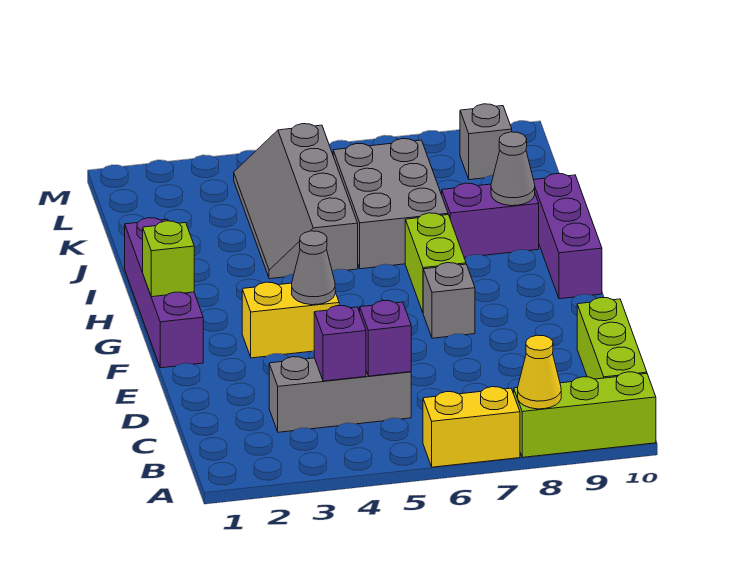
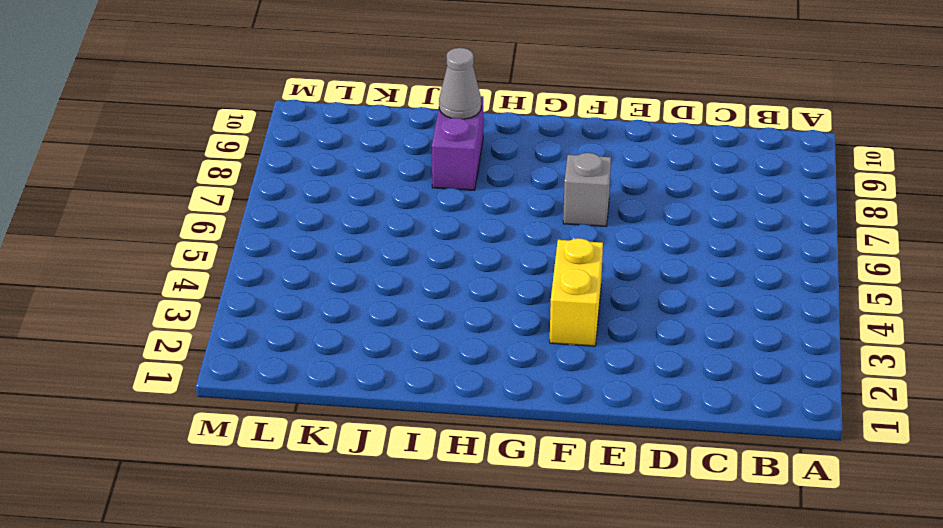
none -> yellow 1x2 brick [423,387,520,467]
none -> lime 1x3 brick [514,372,656,457]
none -> lime 1x3 brick [577,298,647,379]

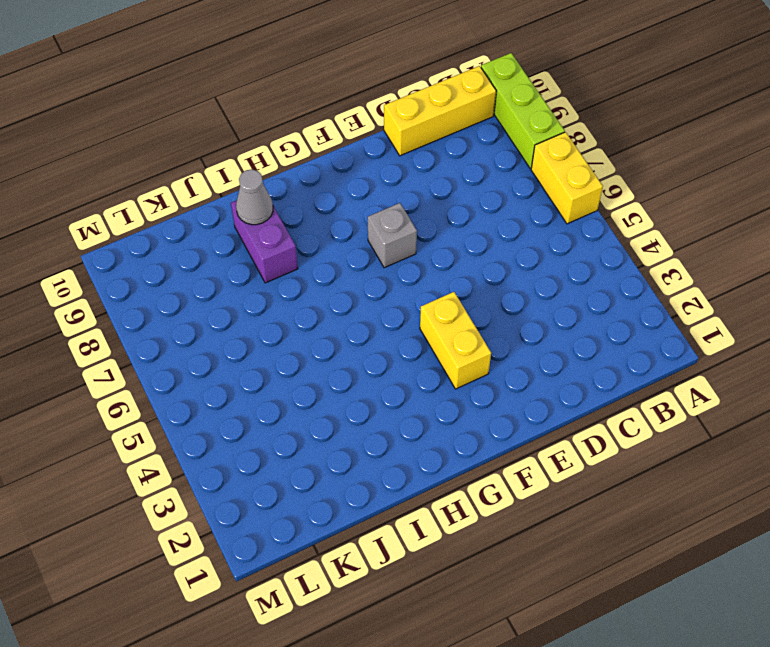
yellow 1x3 brick [384,66,496,156] -> lime 1x3 brick [577,298,647,379]
none -> grey 1x3 brick [269,357,411,432]
none -> purple 1x4 brick [125,218,203,368]
none -> lime 1x2 brick [405,213,466,312]

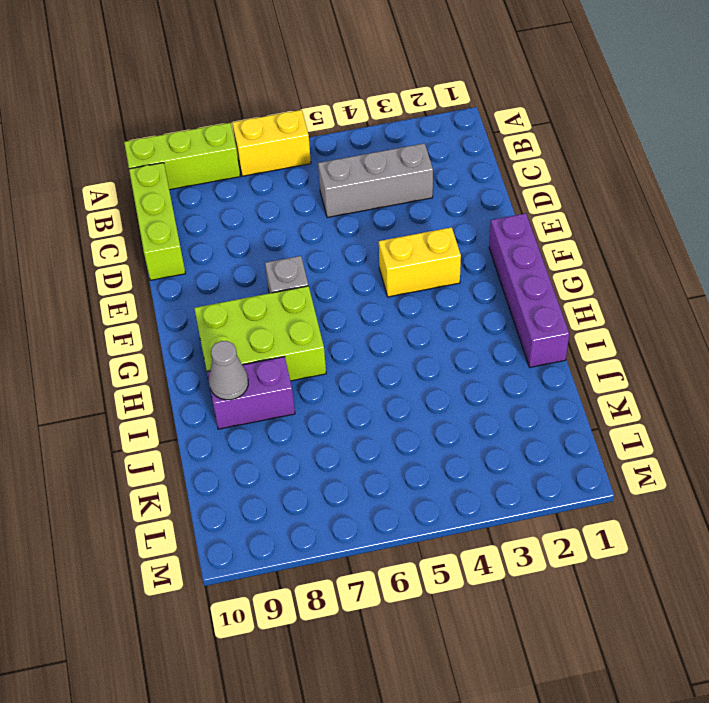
lime 2x3 brick [194,286,326,381] -> lime 1x2 brick [405,213,466,312]
none -> purple 1x3 brick [534,174,602,299]
none -> grey 2x4 slope [234,124,358,279]
none -> grey 2x3 brick [333,139,448,269]

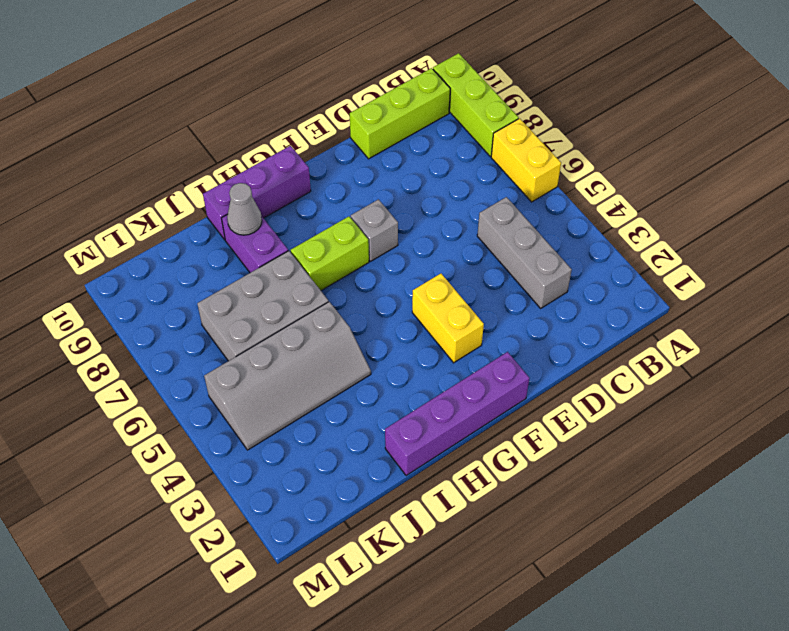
none -> grey 1x1 brick [460,104,512,180]
none -> yellow 1x1 cone [518,335,561,409]
none -> purple 1x1 brick [314,306,366,381]

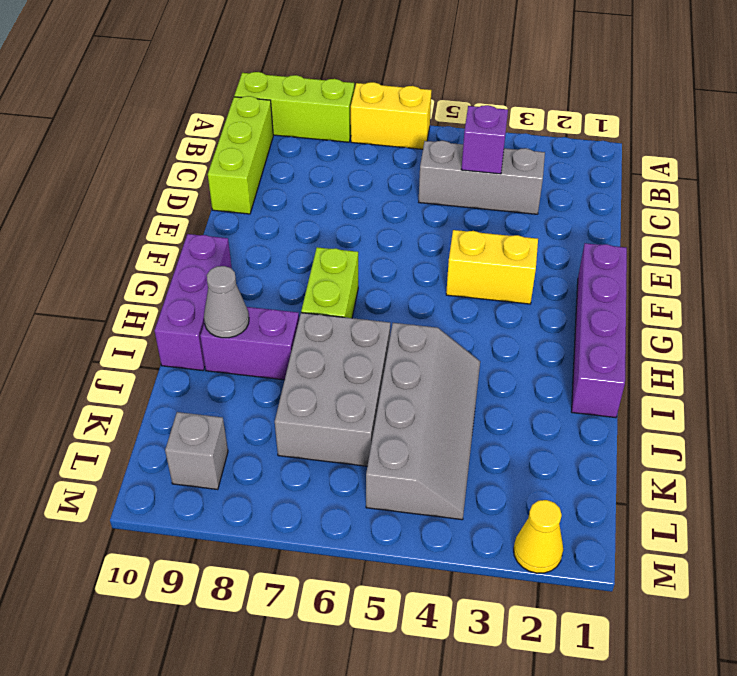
yellow 1x1 cone [514,500,563,573] -> yellow 1x1 cone moved to [518,335,561,409]
none -> grey 1x1 brick [423,263,475,338]
none -> purple 1x1 brick [360,301,411,376]
none -> grey 1x1 cone [292,231,335,305]

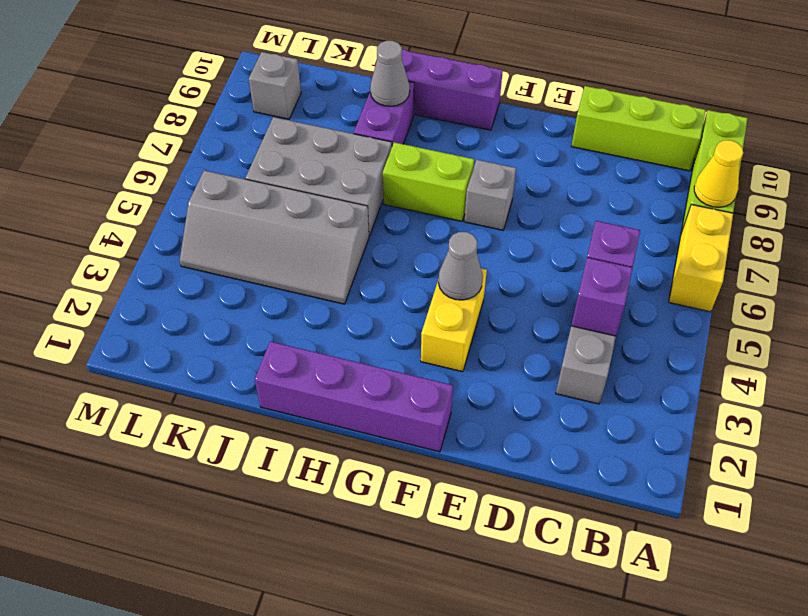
none -> lime 1x1 brick [143,221,194,297]

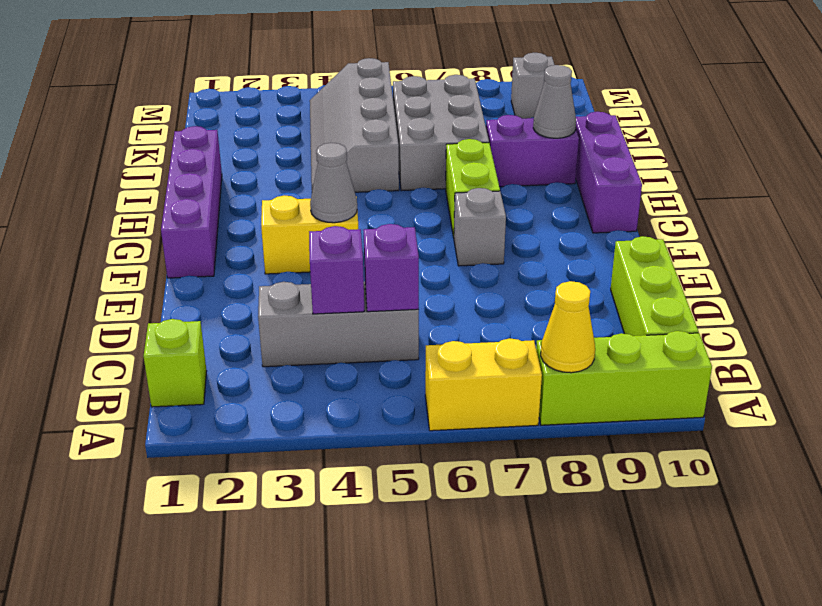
lime 1x1 brick [144,319,207,407] -> lime 1x1 brick moved to [143,221,194,297]

